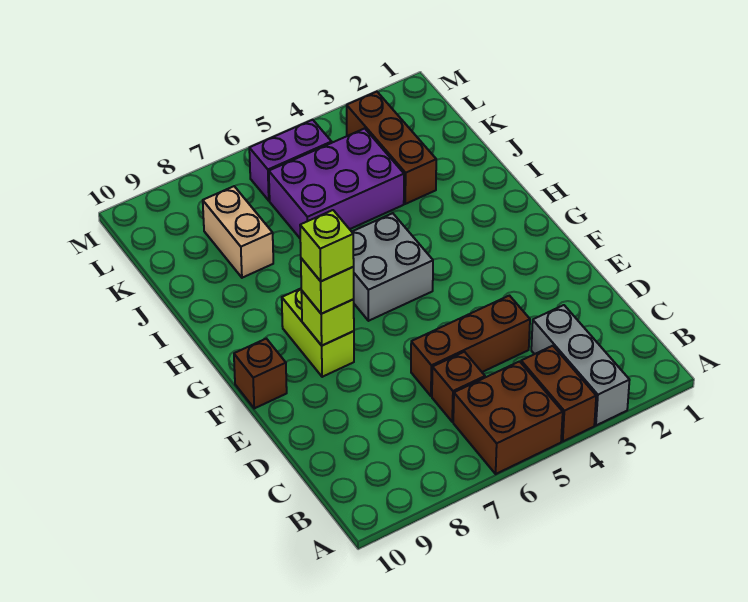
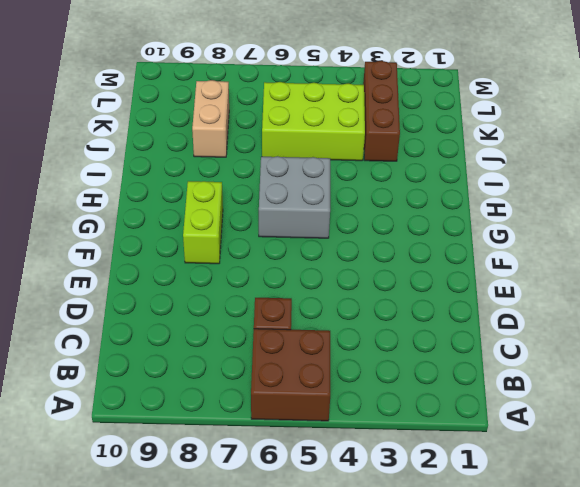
lime 2x3 brick [262,82,365,161] -> purple 2x3 brick [269,128,404,238]
none -> grey 1x3 brick [531,305,630,425]
none -> brown 1x2 brick [521,346,596,441]
none -> brown 1x3 brick [411,296,530,396]

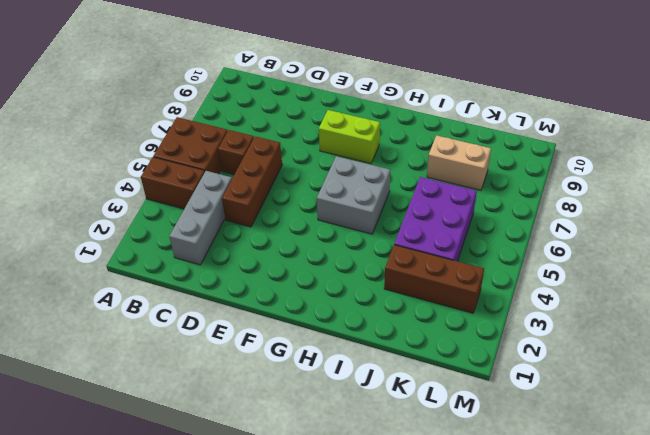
grey 1x3 brick [169,171,232,265] -> grey 1x3 brick turned to [531,305,630,425]
none -> brown 1x1 brick [234,339,287,408]
none -> purple 1x2 brick [249,120,332,201]
none -> lime 1x1 brick [301,290,354,346]

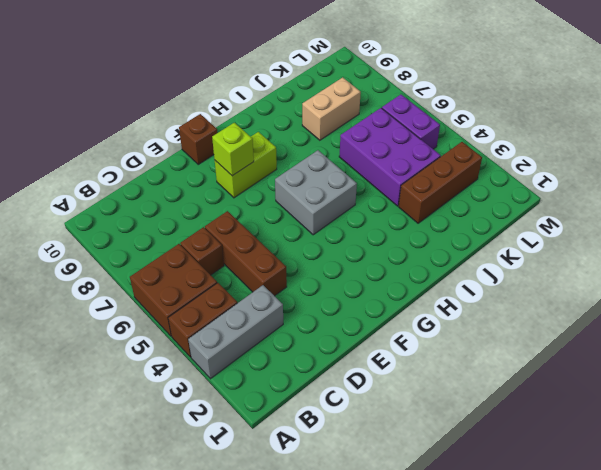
none -> lime 1x1 brick [301,258,354,314]
none -> lime 1x1 brick [300,210,354,281]

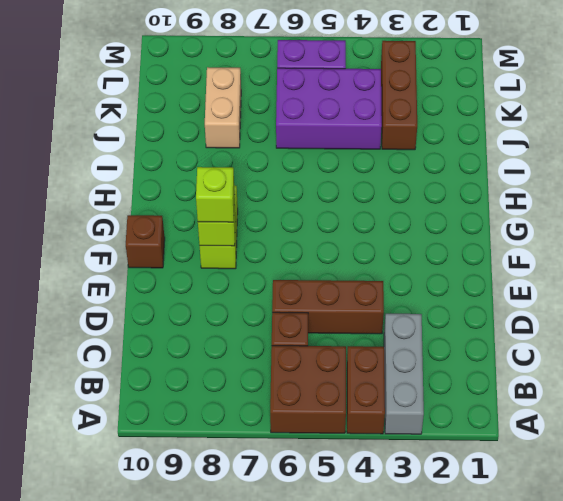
none -> grey 2x2 brick [352,213,433,321]
none -> lime 1x1 brick [300,210,354,281]

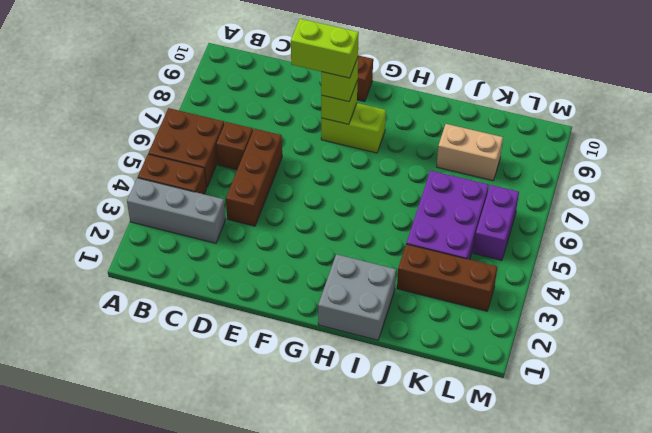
lime 1x2 brick [291,19,359,78] -> lime 1x1 brick [300,210,354,281]
grey 2x2 brick [318,254,396,340] -> grey 2x2 brick moved to [352,213,433,321]

